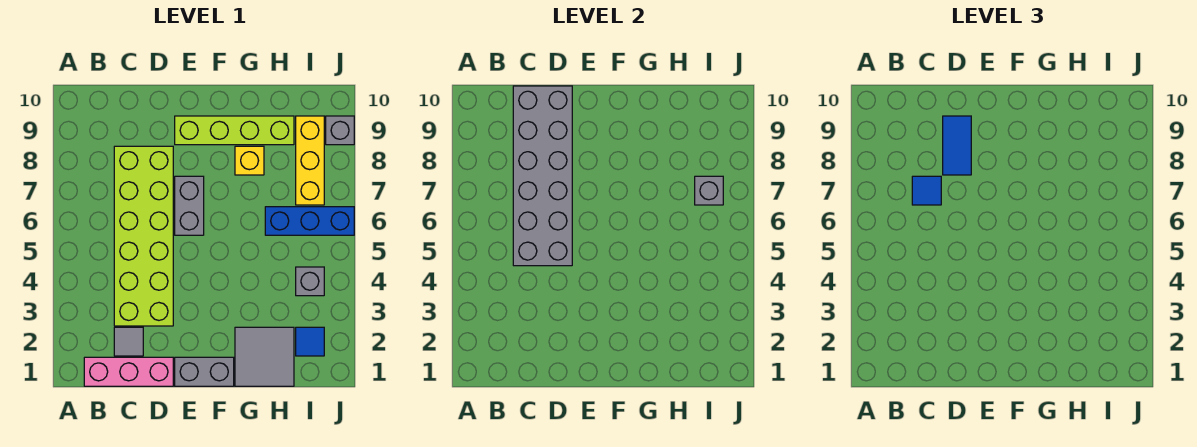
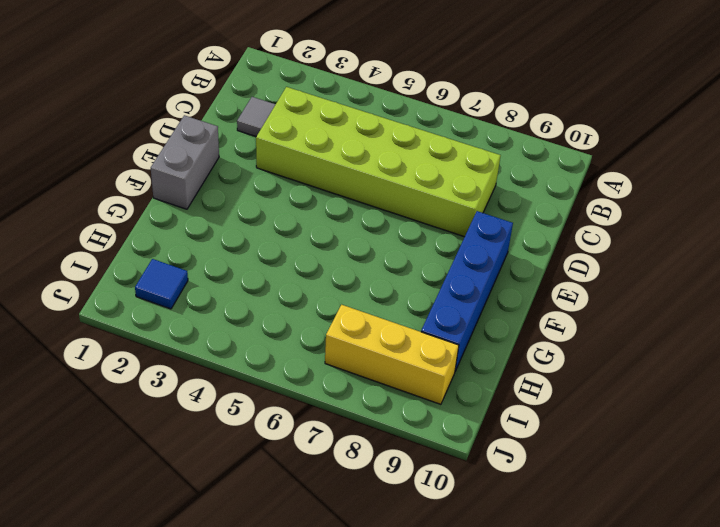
blue 1x4 brick [421,211,513,371] -> lime 1x4 brick [175,116,294,145]
none -> pink 1x3 brick [84,357,173,386]
none -> grey 1x2 brick [175,176,204,235]
none -> grey 2x2 tile [235,327,294,386]

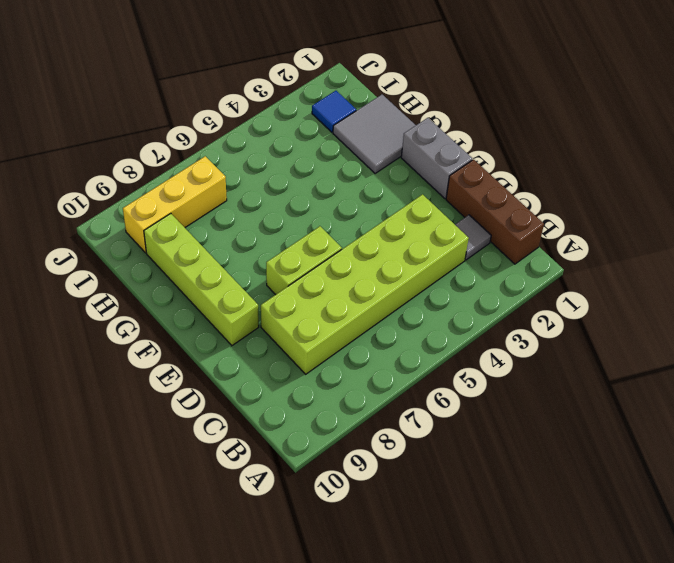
brown 1x3 brick [446,160,544,264] -> pink 1x3 brick [84,357,173,386]
lime 1x2 brick [266,226,342,295] -> grey 1x2 brick [175,176,204,235]
none -> yellow 1x1 brick [235,146,264,175]
none -> blue 1x3 brick [265,207,354,235]
none -> grey 1x1 brick [296,267,324,296]

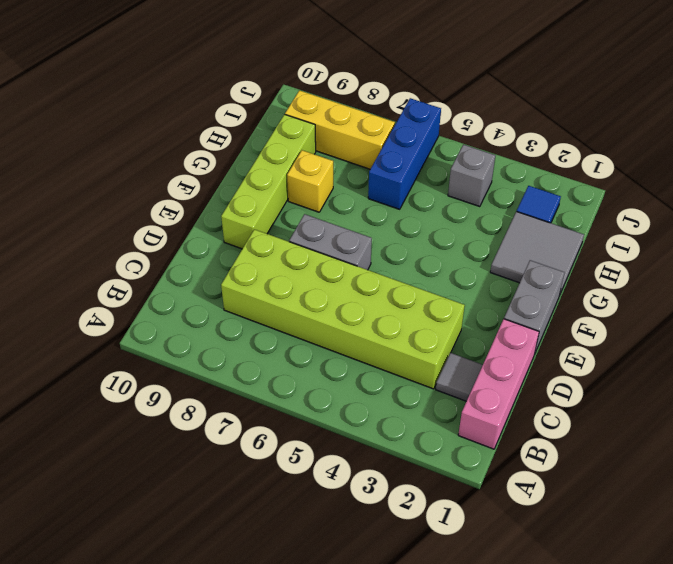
none -> grey 1x1 brick [326,116,354,145]
none -> grey 2x6 brick [513,86,572,266]
none -> grey 1x1 brick [695,176,723,205]

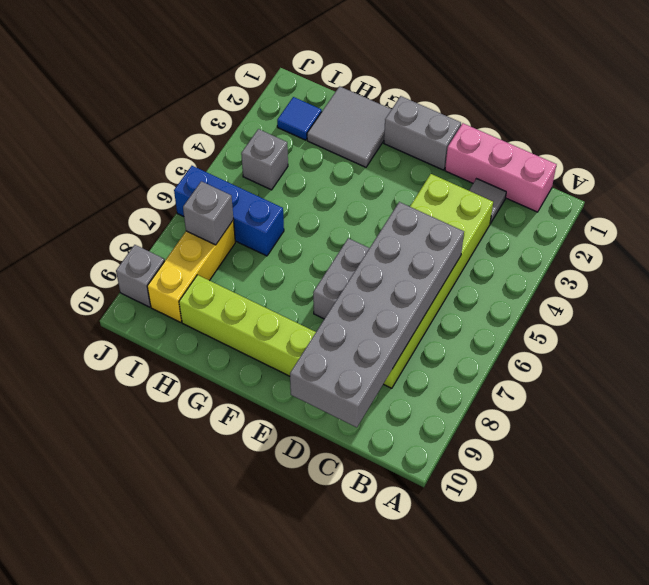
none -> yellow 1x1 brick [235,146,264,175]
none -> blue 1x1 tile [912,176,941,205]
none -> blue 1x2 tile [943,116,971,175]

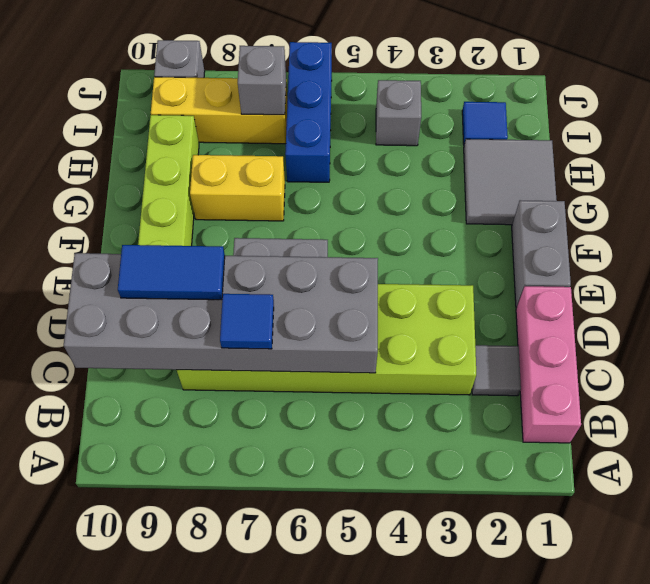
yellow 1x2 brick [190,155,285,221] -> yellow 1x1 brick [235,146,264,175]

